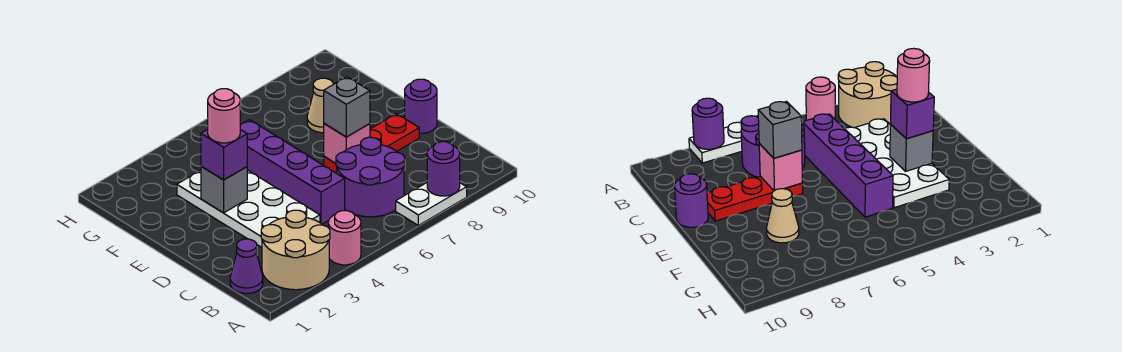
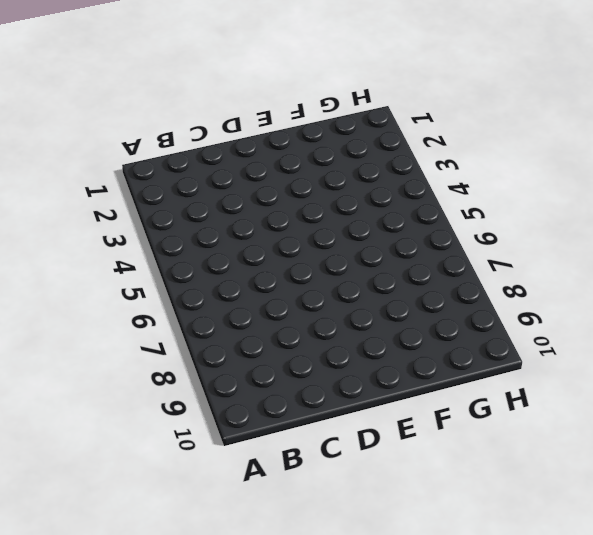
none -> tan 2x2 round brick [261,210,330,290]
none -> pink 1x1 round brick [328,211,361,265]
none -> white 1x2 plate [396,183,467,225]

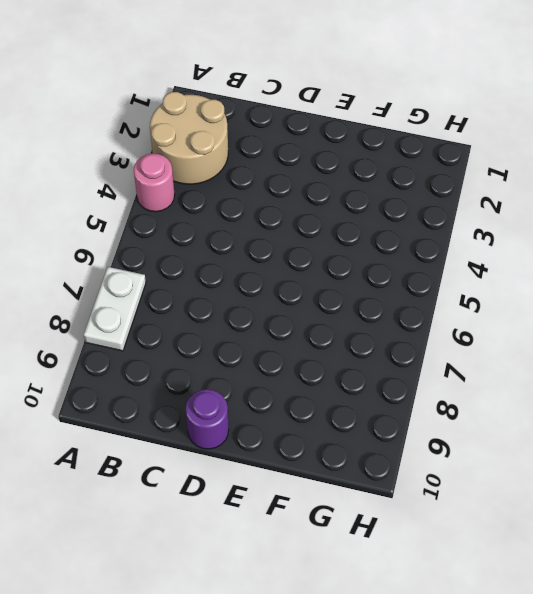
none -> purple 1x1 cone [230,239,263,293]
none -> purple 2x2 round brick [336,137,405,217]
none -> white 2x4 plate [177,170,320,247]

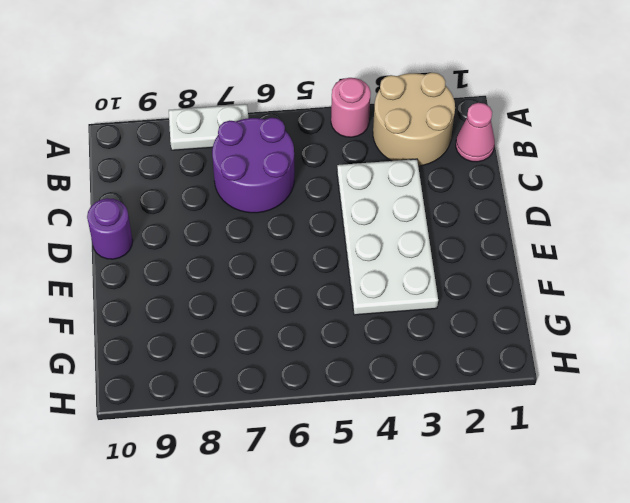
pink 1x1 cone [456,103,495,162] -> purple 1x1 cone [230,239,263,293]
none -> purple 1x4 brick [240,120,345,224]
none -> red 1x3 plate [324,114,419,173]
none -> tan 1x1 cone [307,78,333,133]

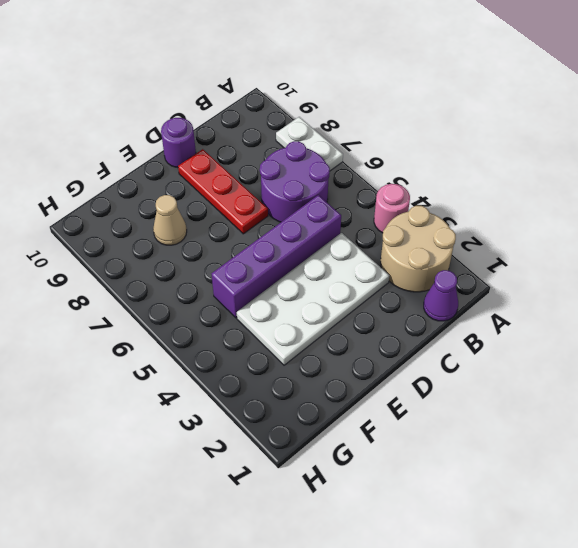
none -> purple 1x1 round brick [427,142,460,196]
none -> pink 1x1 brick [324,124,370,163]
none -> grey 1x1 brick [201,166,247,213]

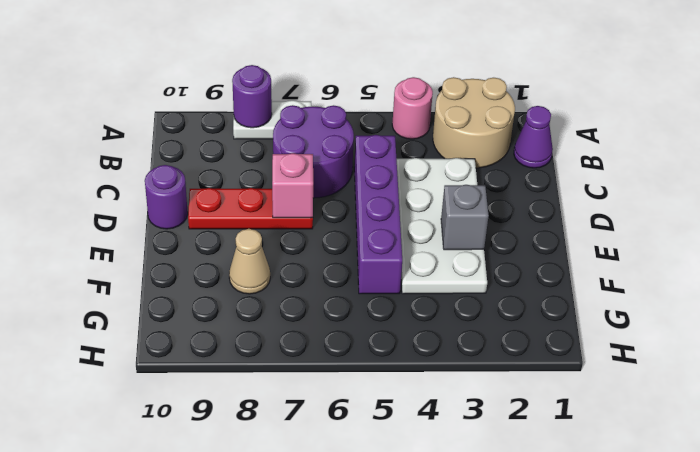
none -> grey 1x1 brick [324,77,370,137]
none -> purple 1x1 brick [201,129,247,180]
none -> pink 1x1 round brick [208,89,240,143]

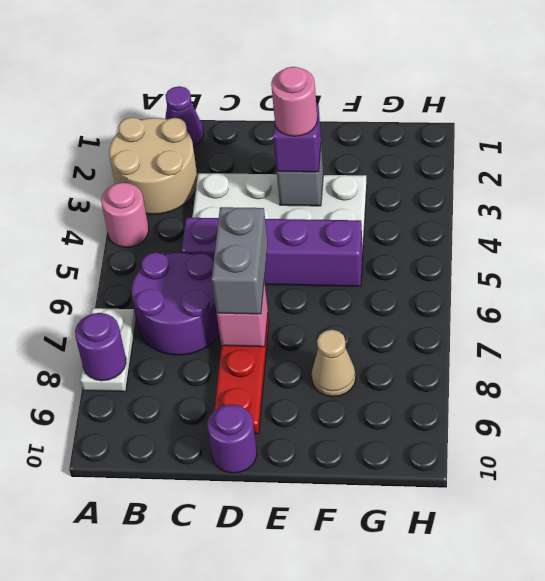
grey 1x2 brick [212,207,268,314] -> grey 1x1 brick [324,77,370,137]

